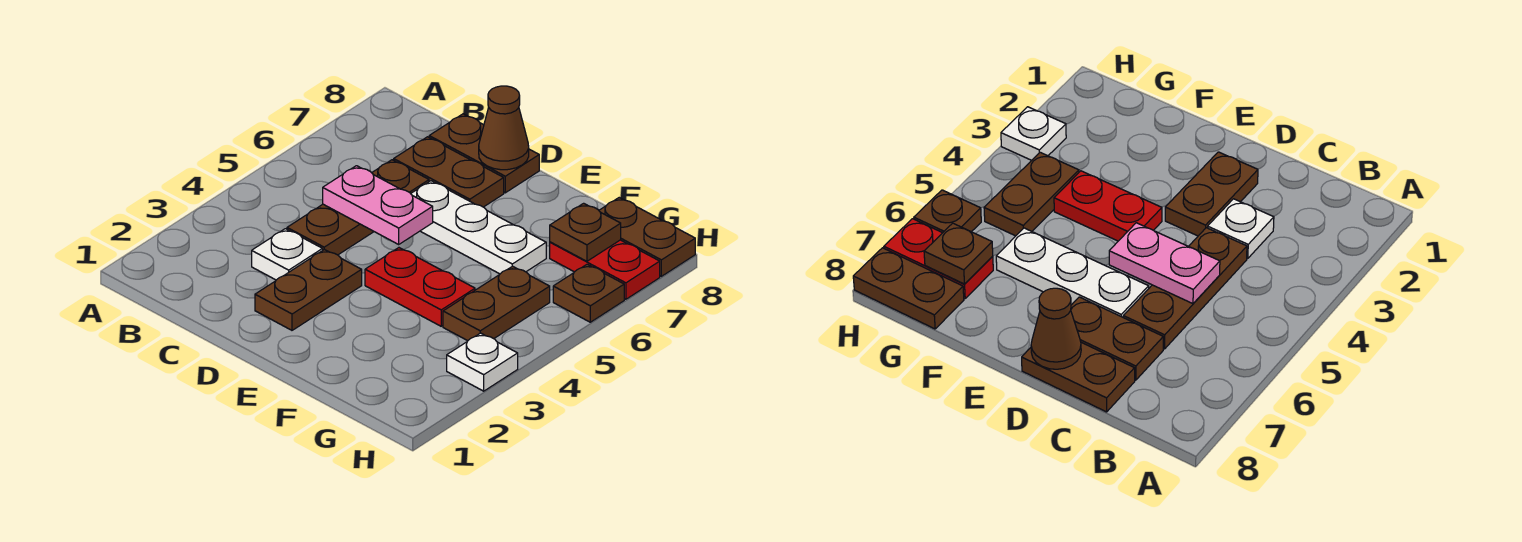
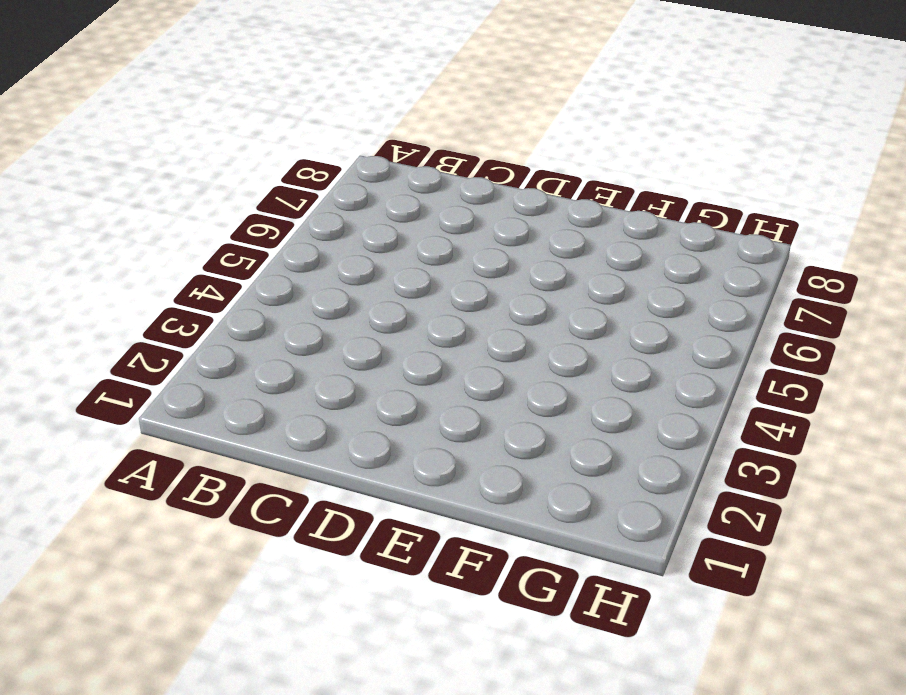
none -> white 1x1 plate [252,229,323,280]
none -> brown 1x3 plate [287,160,429,255]
none -> brown 1x2 plate [394,137,504,207]

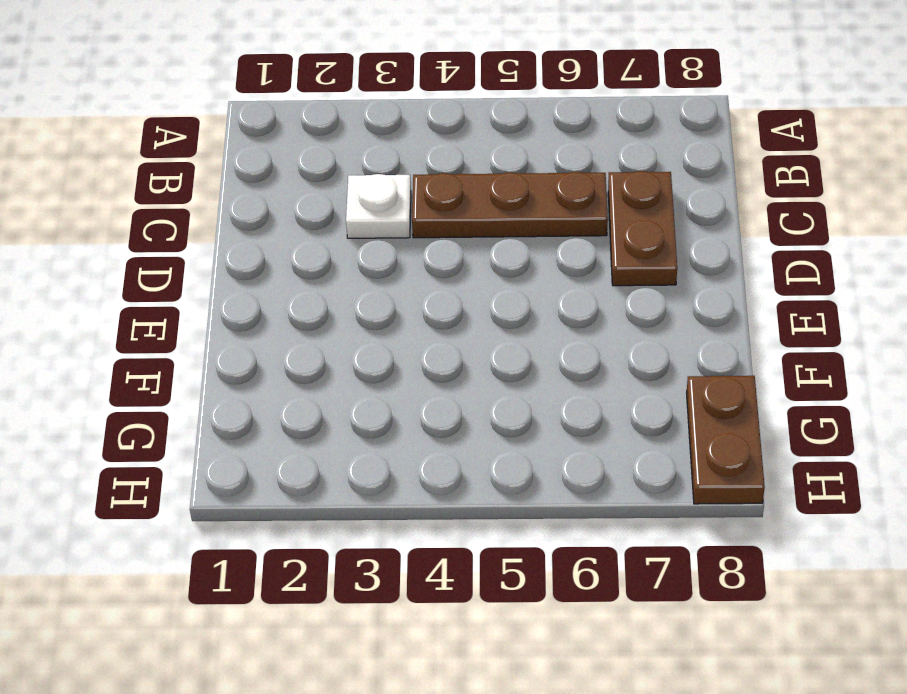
none -> brown 1x2 plate [429,114,539,193]
none -> brown 1x2 plate [255,249,362,330]
none -> white 1x3 plate [411,181,546,274]

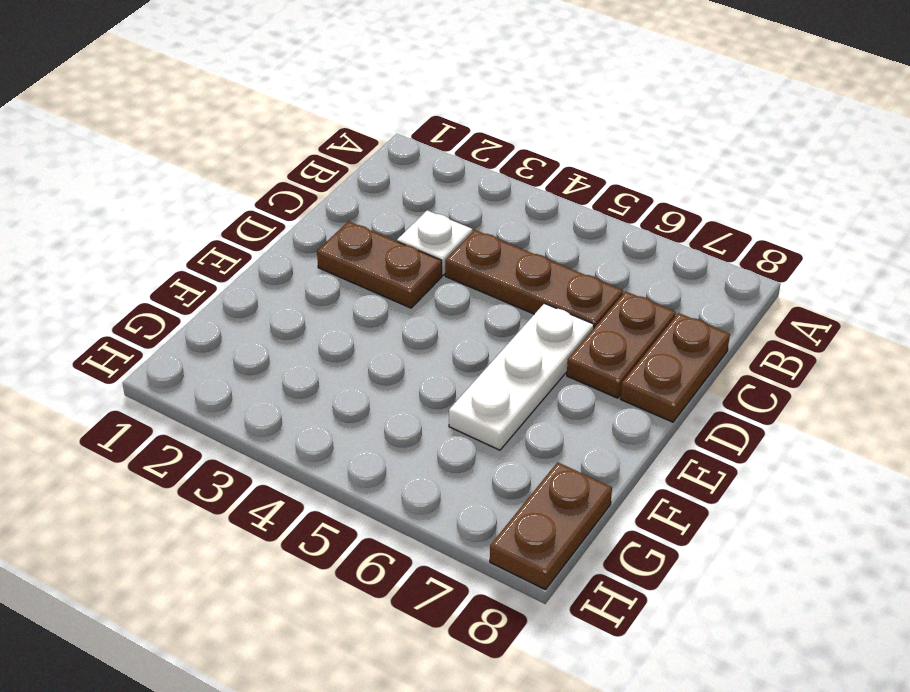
none -> red 1x2 plate [365,248,475,326]
none -> brown 1x2 plate [443,266,550,341]
none -> red 1x2 plate [550,240,660,299]

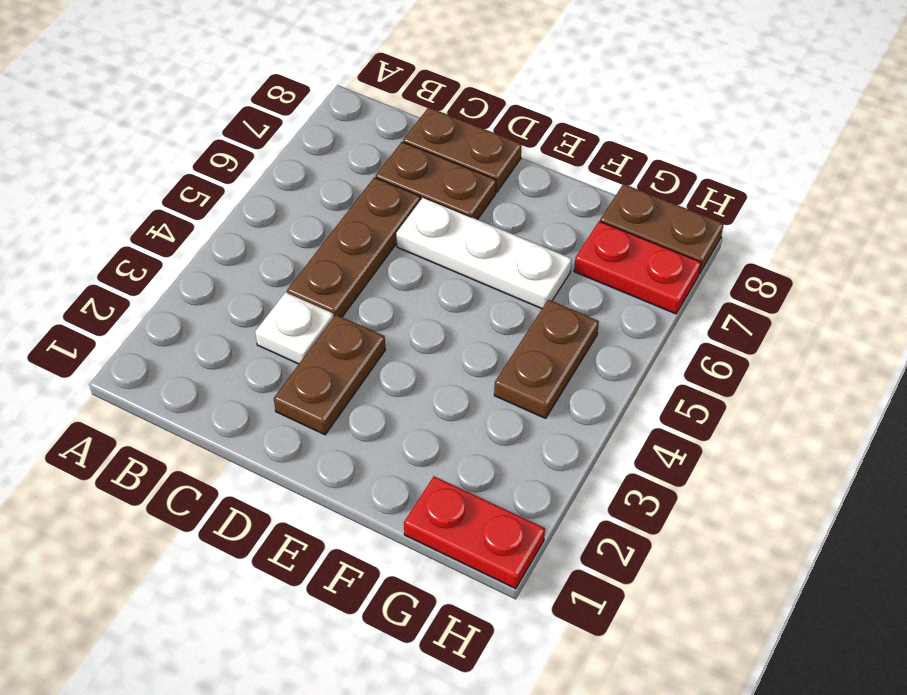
red 1x2 plate [404,476,545,589] -> red 1x2 plate moved to [365,248,475,326]
none -> white 1x1 plate [447,333,518,391]
none -> brown 1x1 plate [553,264,624,322]
none -> pink 1x2 plate [323,166,433,244]

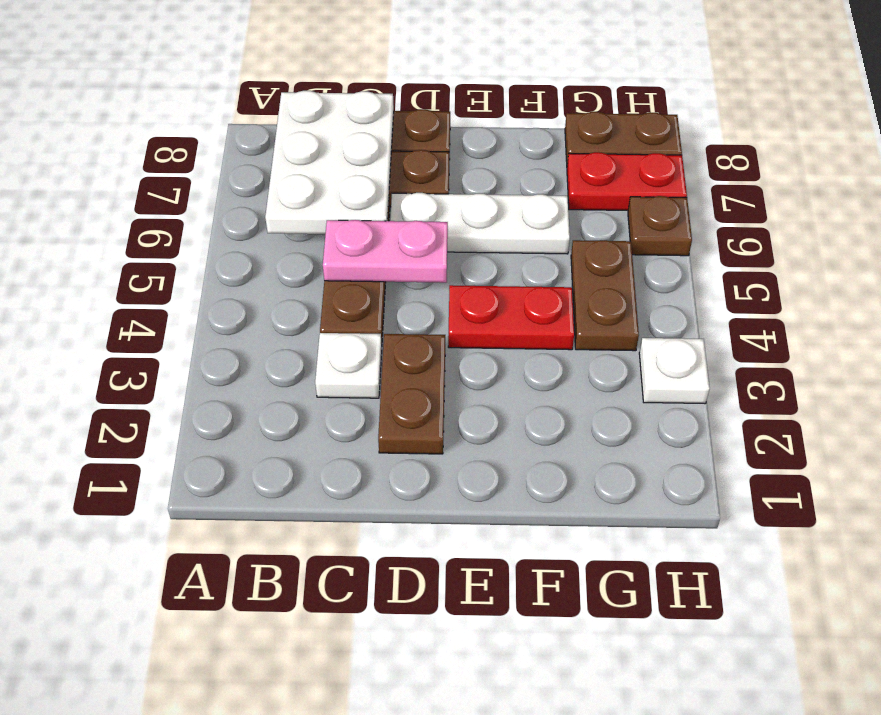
white 2x3 plate [265,91,394,234] -> none
none -> brown 1x1 cone [479,86,529,170]
none -> brown 1x1 plate [550,203,621,261]

